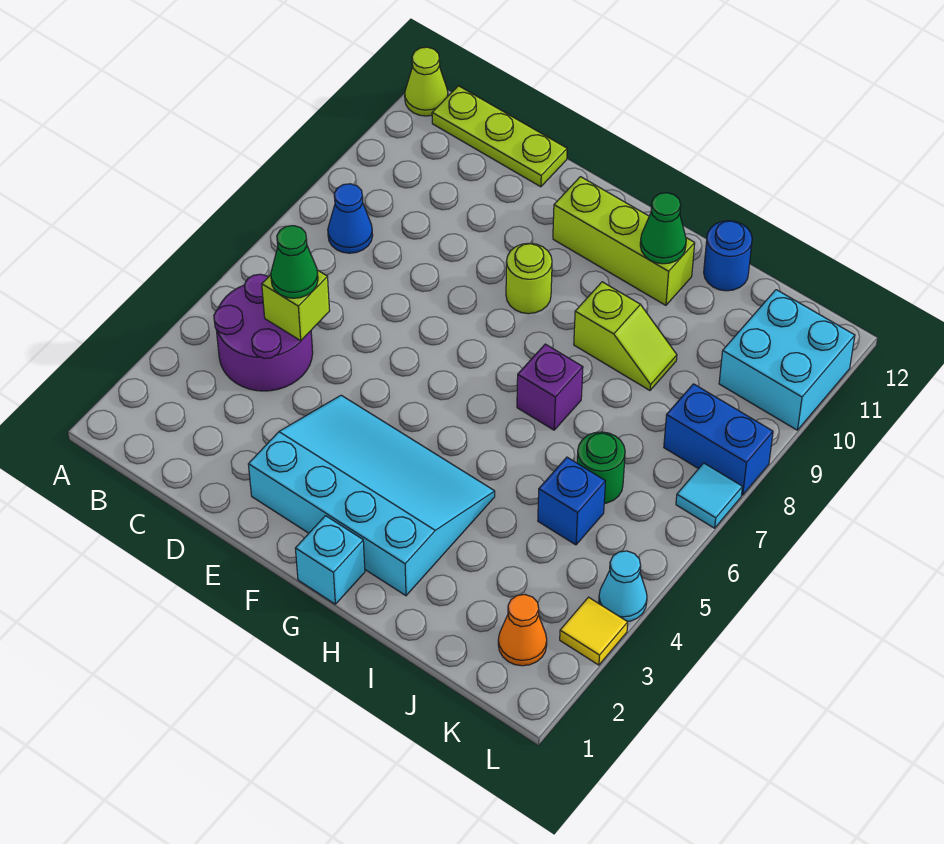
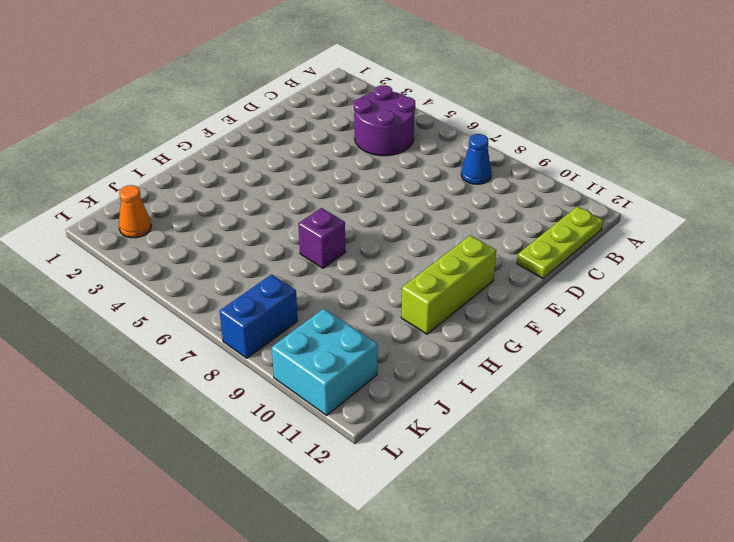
none -> lime 1x1 cone [405,47,448,116]
none -> cyan 3x4 slope [248,395,495,596]
none -> lime 1x1 round brick [506,243,552,314]

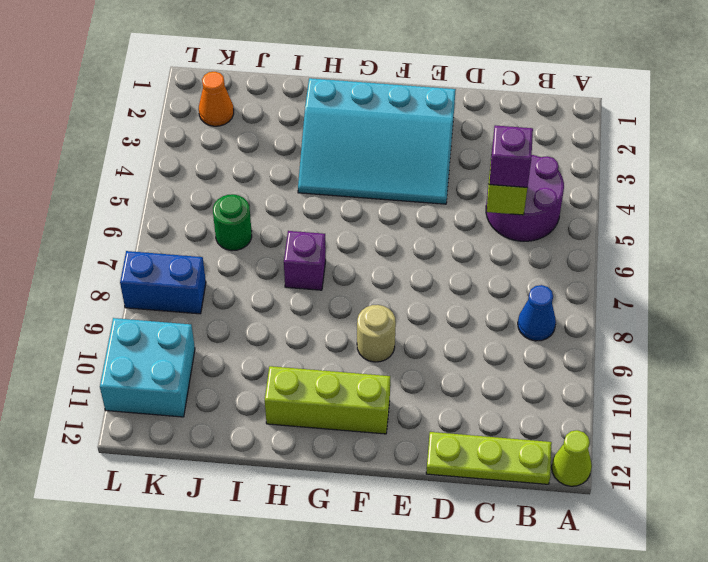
purple 1x1 brick [490,125,533,187] -> green 1x1 cone [271,226,318,298]
tan 1x1 round brick [357,305,396,362] -> lime 1x1 round brick [506,243,552,314]
none -> cyan 1x1 brick [295,516,365,604]
none -> lime 1x2 slope [574,282,677,390]
none -> blue 1x1 round brick [704,221,752,291]

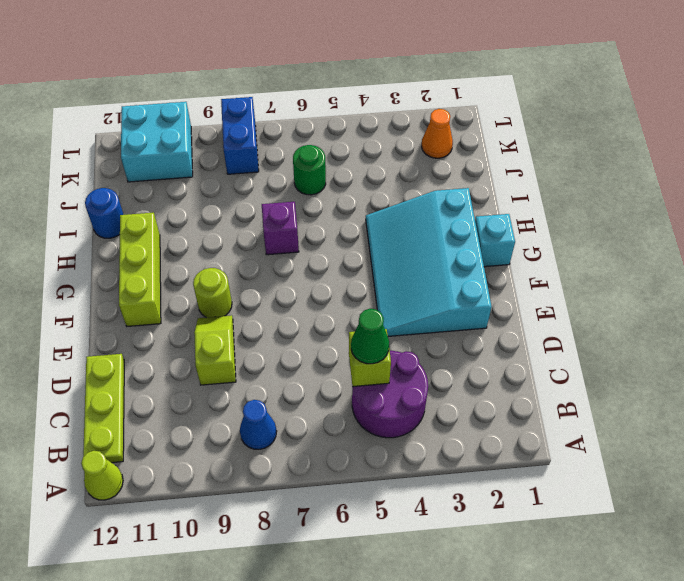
lime 1x2 slope [194,315,236,385] -> lime 1x2 slope moved to [574,282,677,390]
none -> blue 1x1 brick [538,457,605,545]
none -> yellow 1x1 tile [560,597,628,665]
none -> cyan 1x1 cone [599,551,647,622]

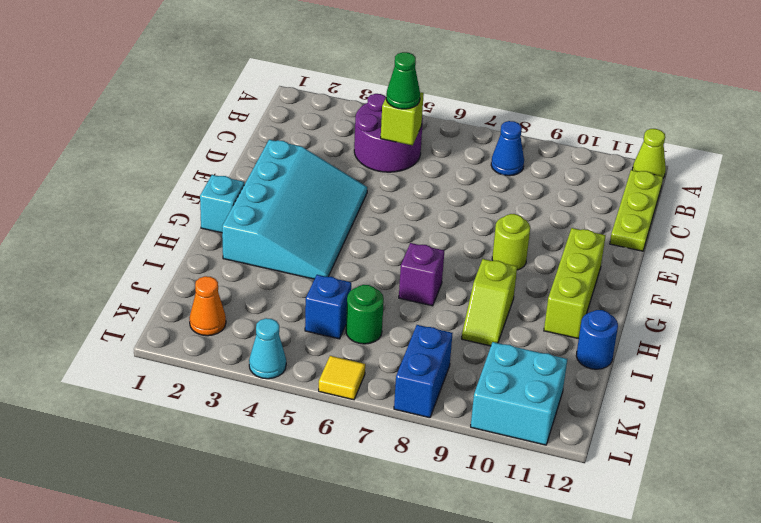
yellow 1x1 tile [319,356,365,400] -> yellow 1x1 tile moved to [560,597,628,665]
none -> cyan 1x1 tile [676,463,742,528]
none -> green 1x1 cone [640,193,686,264]

